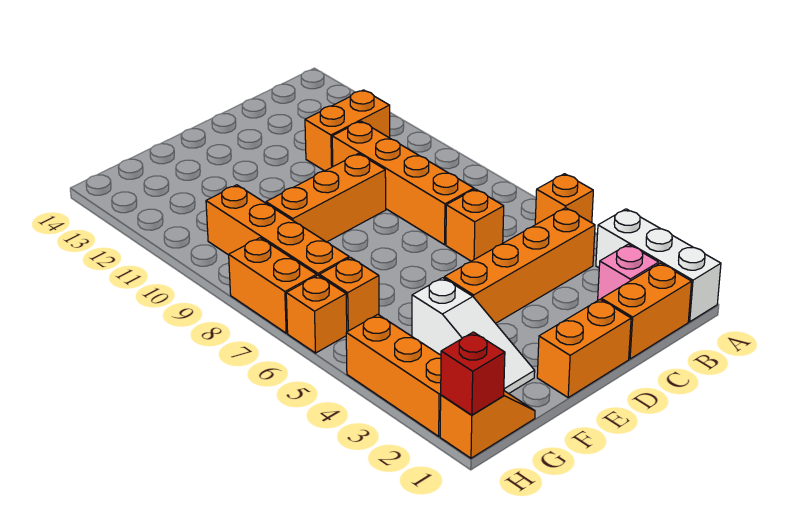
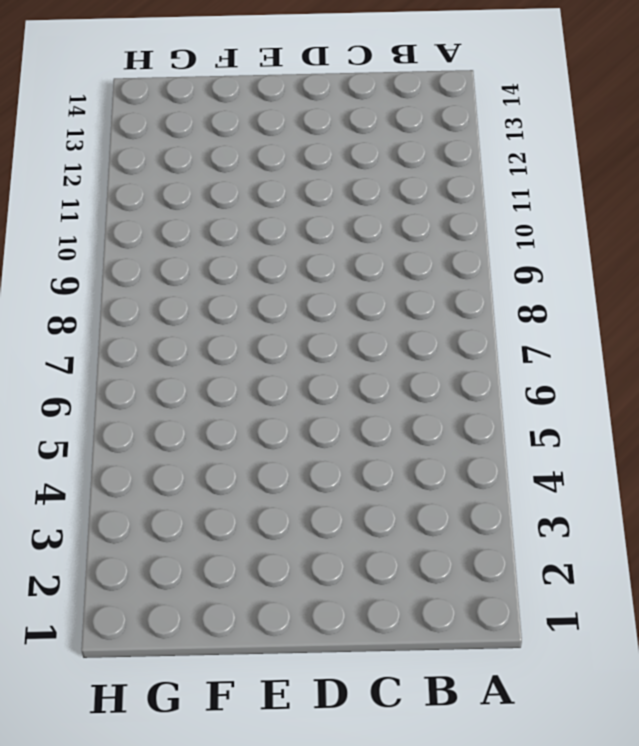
none -> white 1x3 brick [596,209,721,322]
none -> orange 1x1 brick [535,174,593,225]
none -> orange 1x2 brick [601,263,692,359]

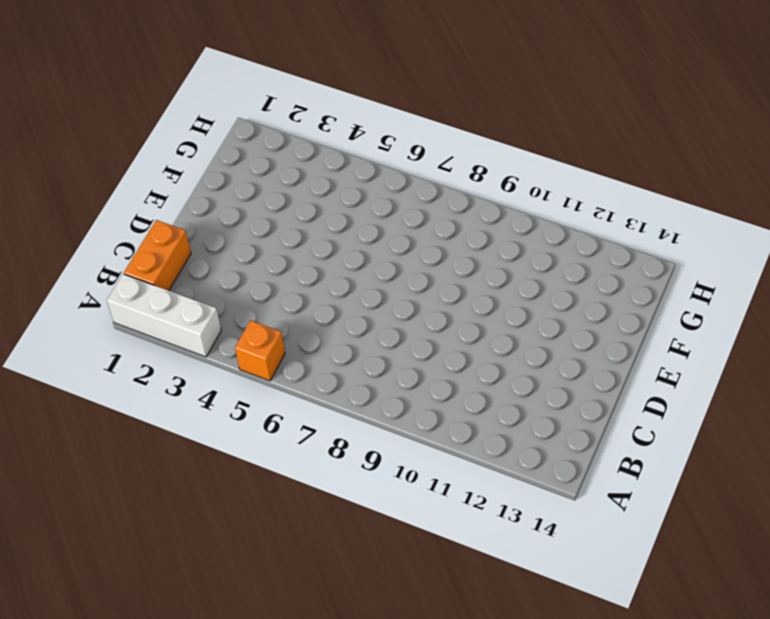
none -> pink 1x1 brick [598,244,659,300]
none -> orange 1x4 brick [444,208,595,323]
none -> orange 1x2 brick [305,90,390,171]

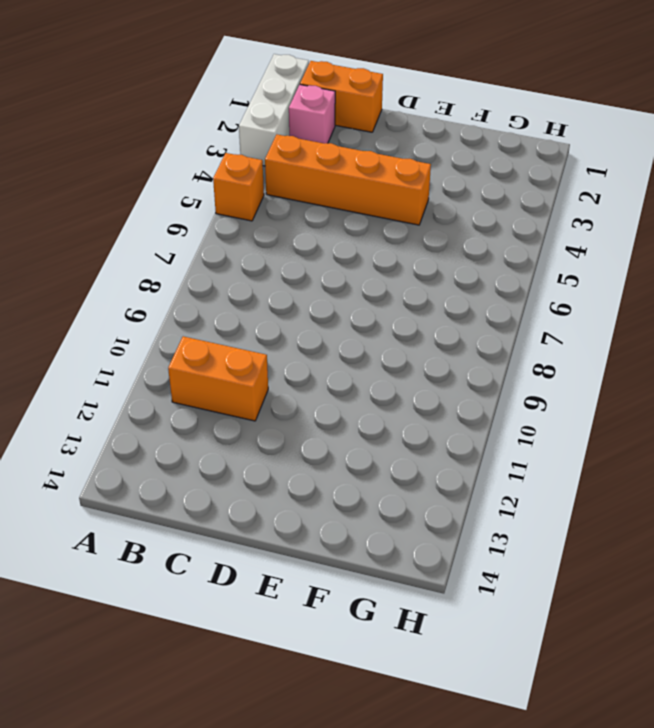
none -> orange 1x1 brick [446,189,504,261]
none -> orange 1x4 brick [332,121,474,245]
none -> orange 1x2 brick [537,300,631,397]

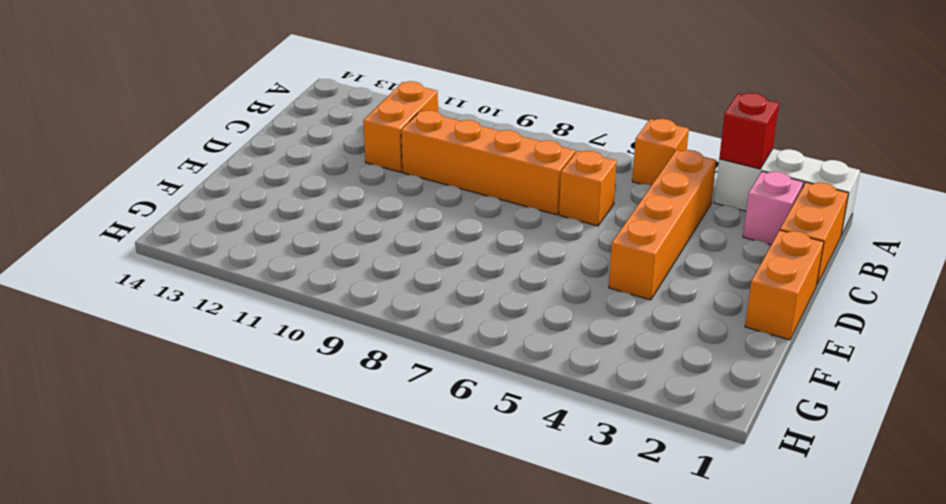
red 1x1 brick [719,93,779,169] -> red 1x1 brick moved to [441,332,505,415]
none -> orange 1x3 brick [266,154,386,242]
none -> white 1x3 slope [412,278,535,394]
none -> orange 1x2 slope [440,391,535,458]

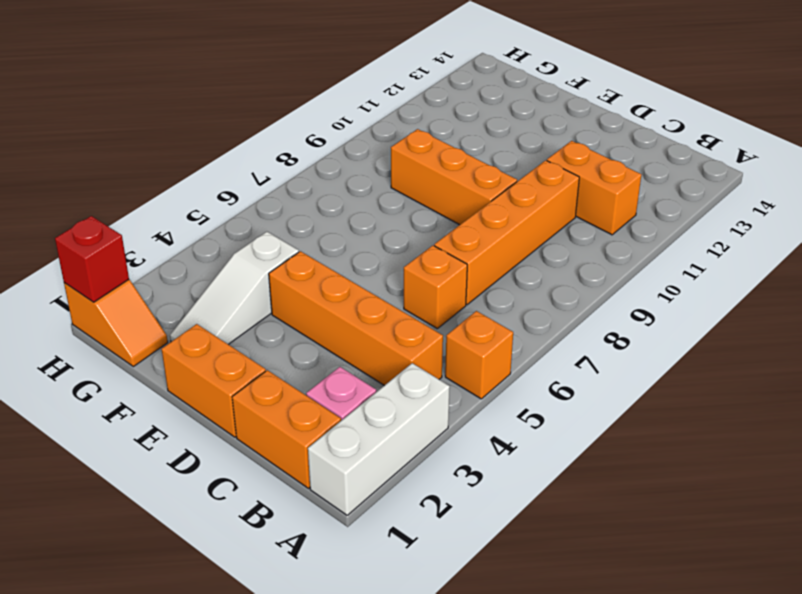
none -> orange 1x1 brick [319,258,379,332]
none -> orange 1x4 brick [206,185,349,276]
none -> orange 1x3 brick [346,315,441,436]

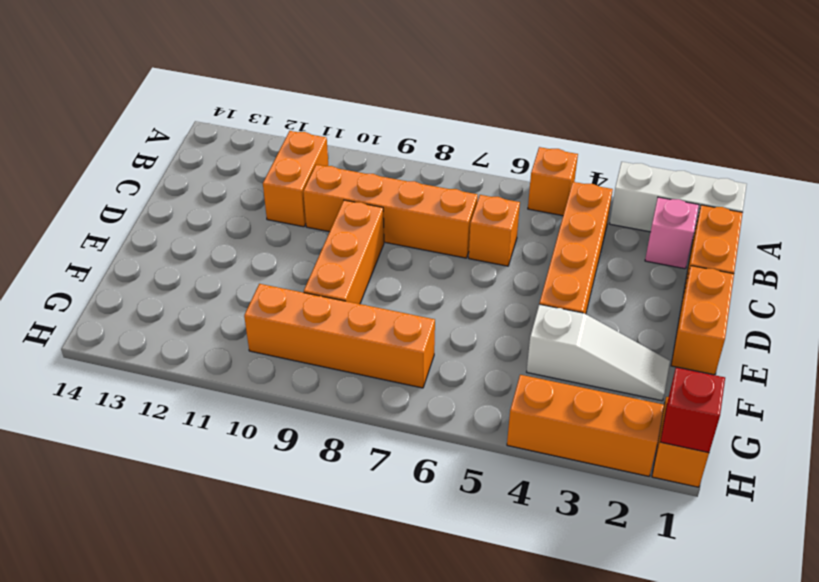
none -> orange 1x1 brick [319,258,379,332]
none -> orange 1x1 brick [286,275,347,353]
none -> orange 1x2 brick [229,238,317,333]

